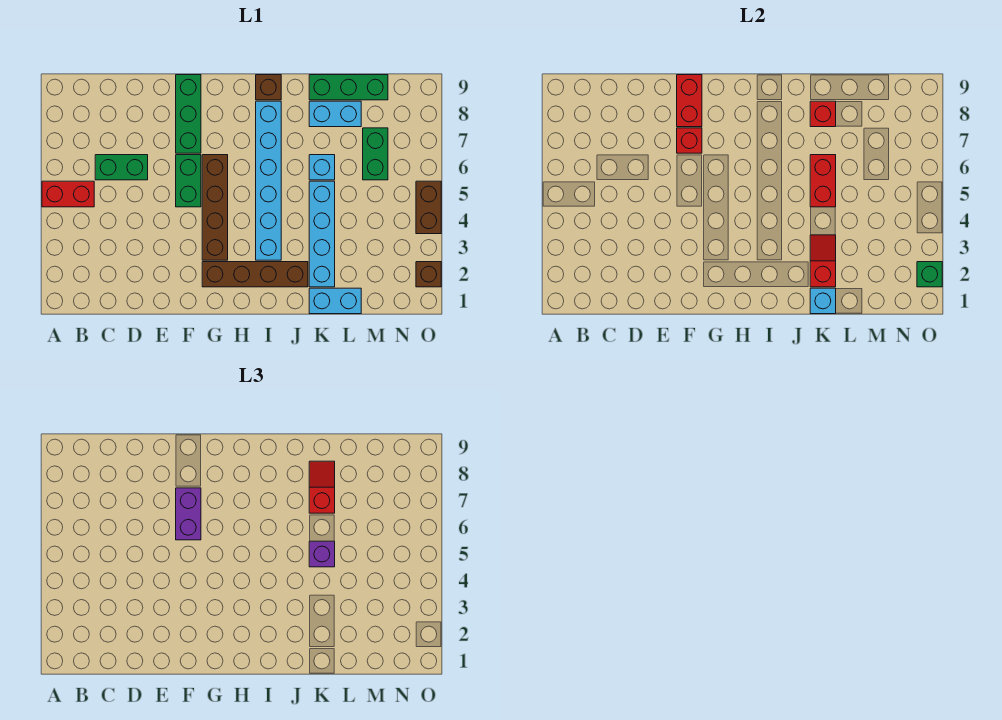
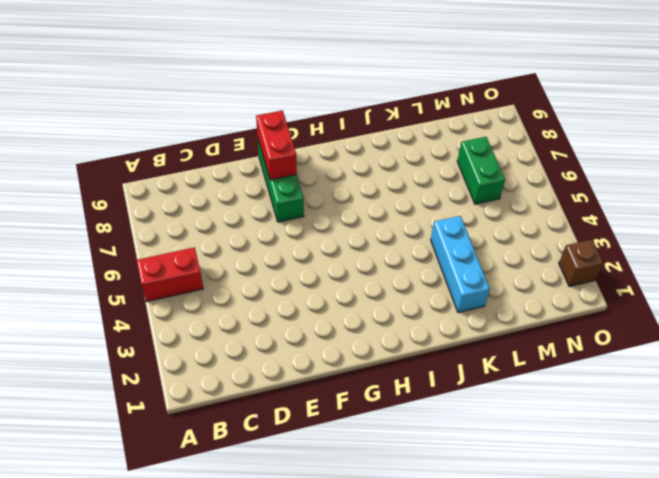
cyan 1x3 brick [431,216,490,312] -> cyan 1x4 brick [309,181,335,287]
none -> green 1x2 brick [95,155,148,180]
none -> green 1x2 brick [176,155,201,207]
none -> brown 1x4 brick [202,262,308,287]

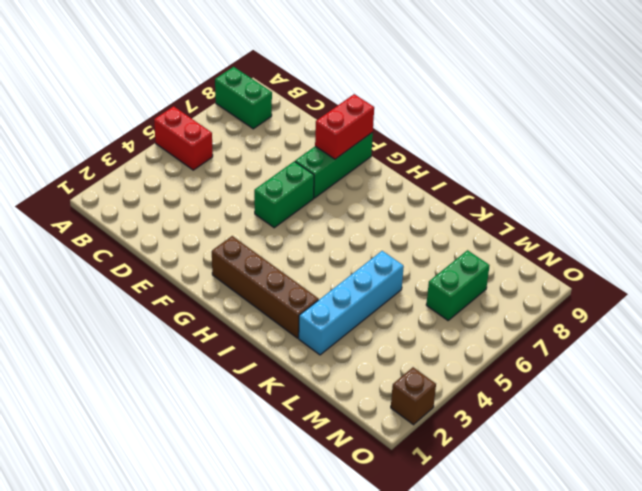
green 1x2 brick [215,67,272,129] -> green 1x2 brick moved to [95,155,148,180]
none -> brown 1x4 brick [202,155,228,260]
none -> cyan 1x6 brick [256,101,281,260]
none -> brown 1x1 brick [256,75,281,100]

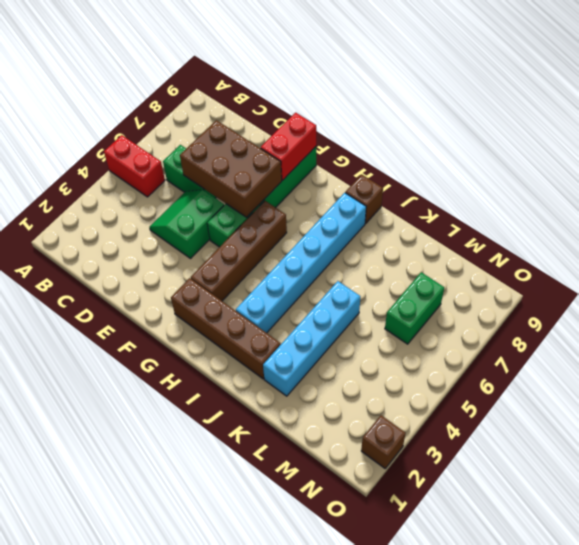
green 2x2 slope [149,190,224,258] -> none
brown 2x3 brick [180,120,282,217] -> red 1x1 brick [677,128,702,153]
none -> cyan 1x2 brick [309,288,361,314]
none -> cyan 1x1 brick [309,155,335,180]
none -> cyan 1x2 brick [309,101,361,127]

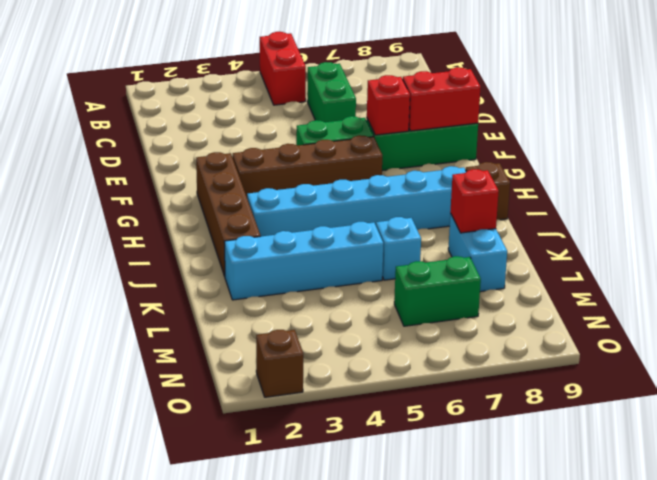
none -> cyan 1x2 brick [309,288,361,314]
none -> green 1x3 brick [309,75,388,100]
none -> brown 1x2 brick [416,181,441,234]

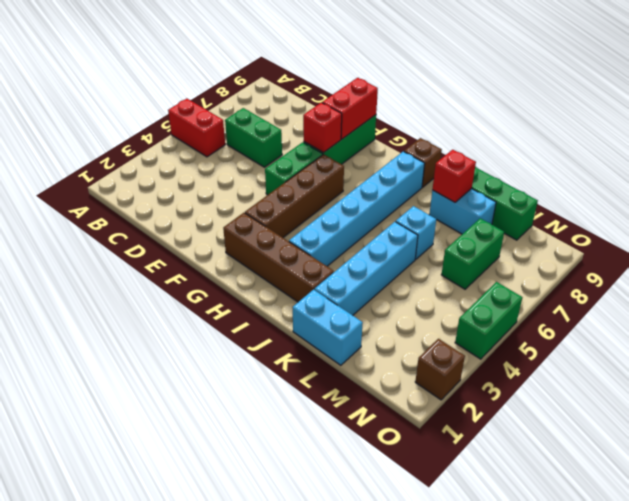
green 1x2 brick [455,282,522,359] -> brown 1x2 brick [416,181,441,234]
none -> cyan 1x1 brick [810,288,836,314]
none -> red 1x2 slope [810,235,836,287]
none -> red 1x2 brick [810,155,836,207]

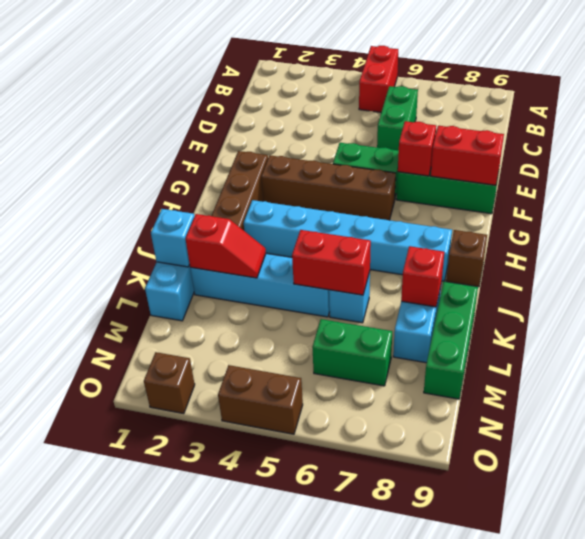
none -> green 1x1 brick [917,262,942,287]
none -> purple 1x2 brick [176,488,201,540]
none -> purple 1x1 brick [309,541,335,567]

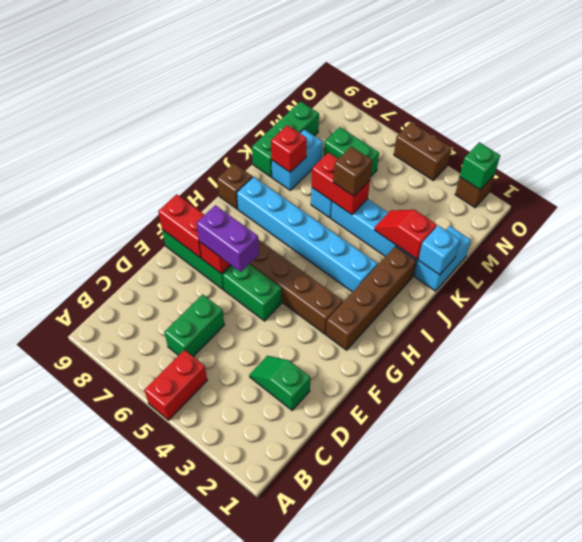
green 1x2 slope [250,356,310,410] -> none
brown 1x1 brick [333,146,372,196] -> purple 1x1 brick [309,541,335,567]
none -> red 1x2 slope [309,461,335,513]

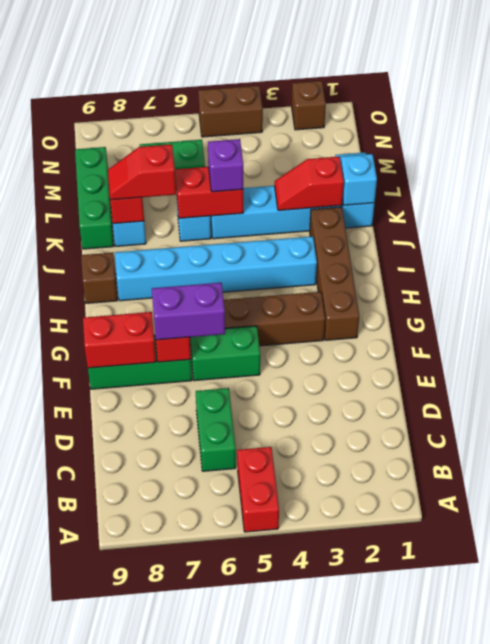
none -> green 1x1 brick [917,262,942,287]

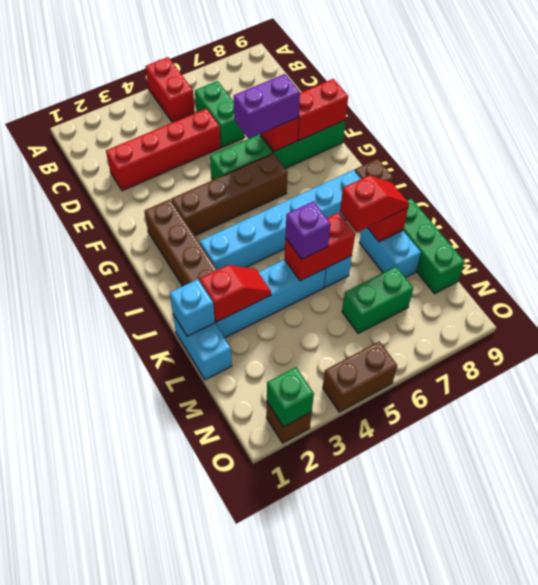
red 1x4 brick [106,109,221,191] -> none

